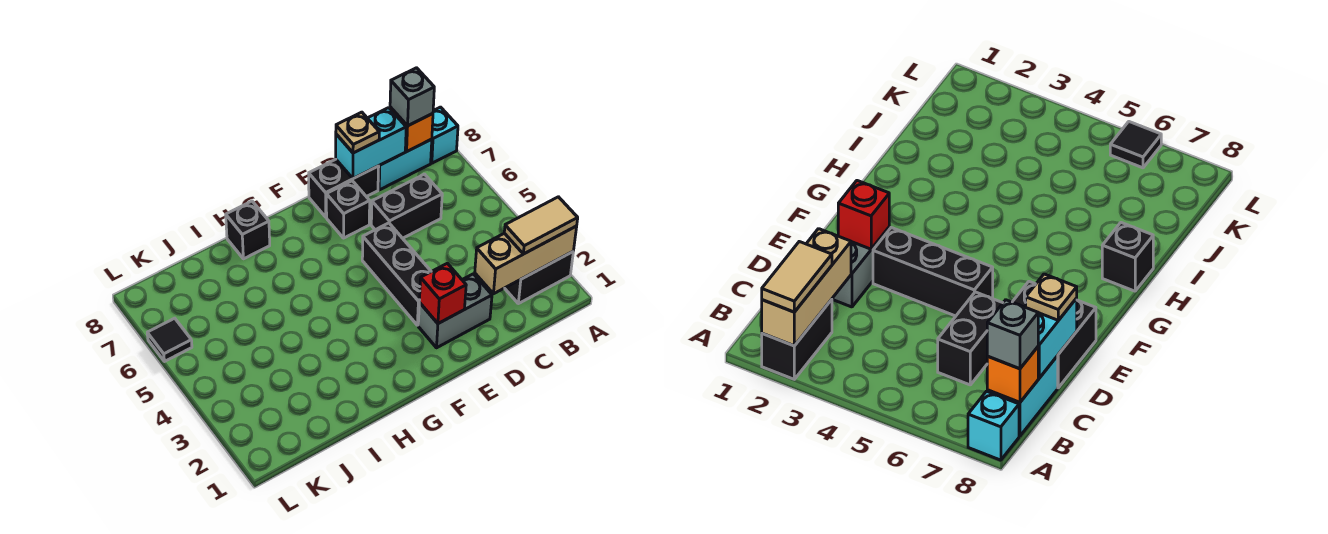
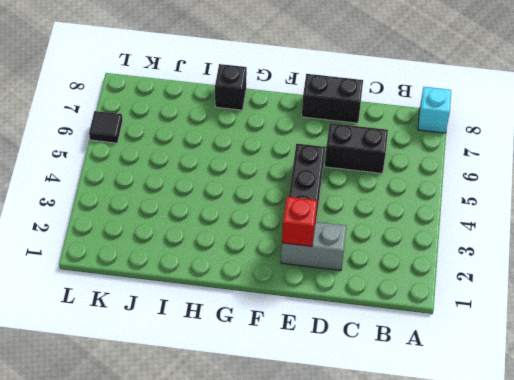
none -> black 1x2 brick [505,252,573,304]
none -> cyan 1x2 brick [378,139,432,190]
none -> black 1x1 brick [326,181,370,238]

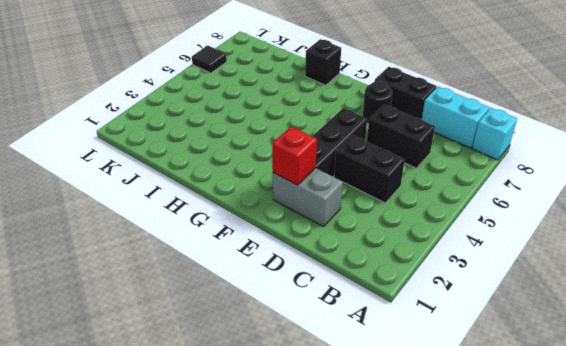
black 1x2 brick [334,135,405,203] -> black 1x2 brick moved to [505,252,573,304]
black 1x1 round brick [363,81,392,124] -> black 1x1 brick [326,181,370,238]
none -> tan 1x3 brick [475,226,577,294]
none -> orange 1x1 brick [390,107,433,152]
none -> cyan 1x2 brick [336,108,406,178]

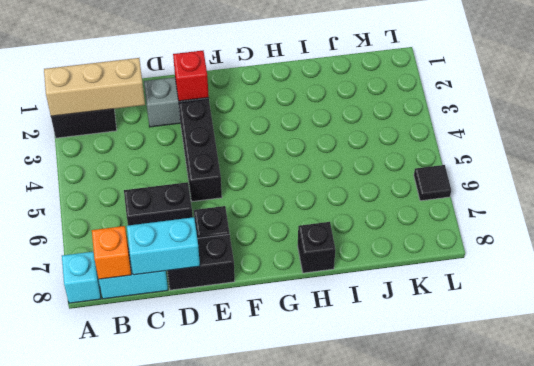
none -> tan 1x2 tile [504,197,578,254]
none -> grey 1x1 brick [390,68,434,126]
none -> tan 1x1 plate [336,112,379,153]

